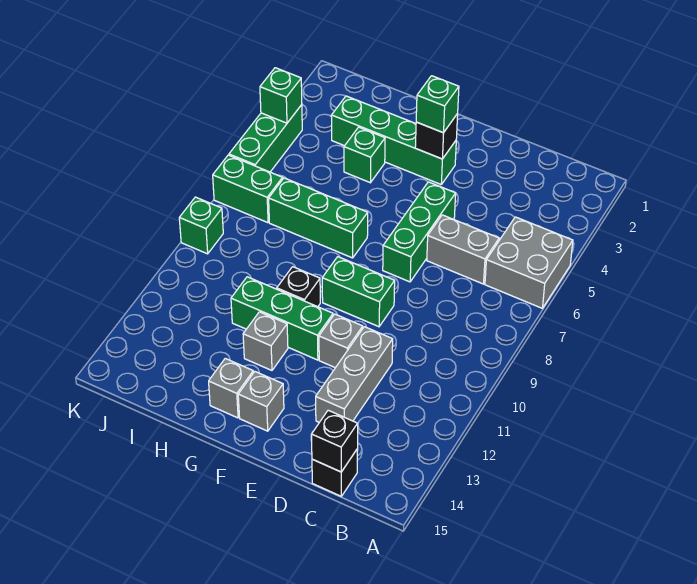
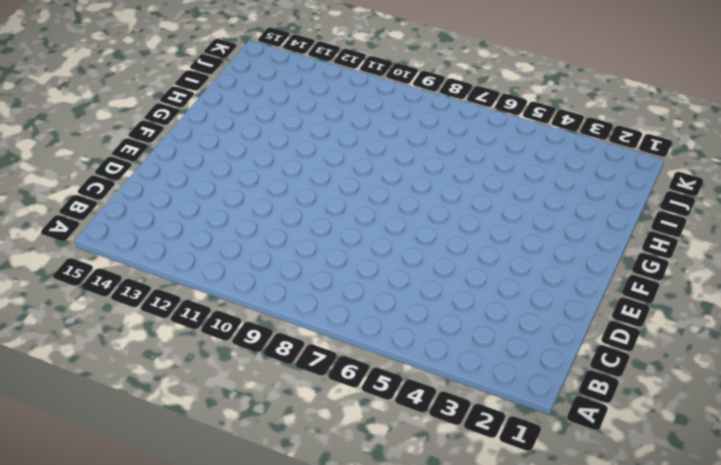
none -> grey 2x2 brick [485,217,573,308]
none -> grey 1x2 brick [427,215,499,284]
none -> black 1x1 brick [312,449,358,496]

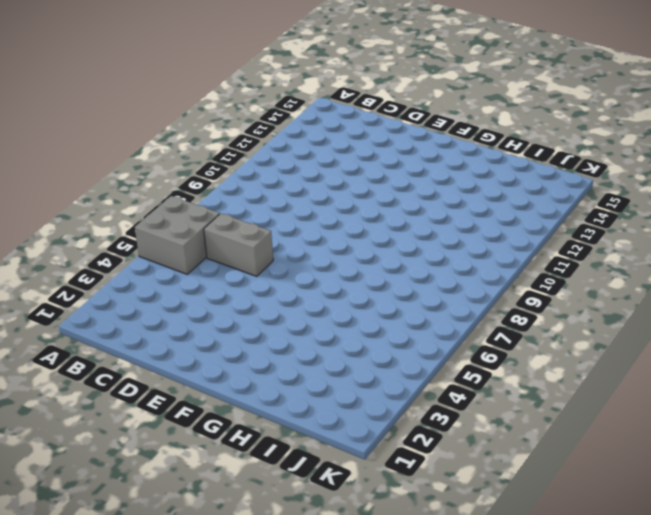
none -> black 1x1 brick [312,449,358,496]
none -> grey 1x3 brick [316,327,393,422]
none -> green 1x3 brick [383,182,456,282]

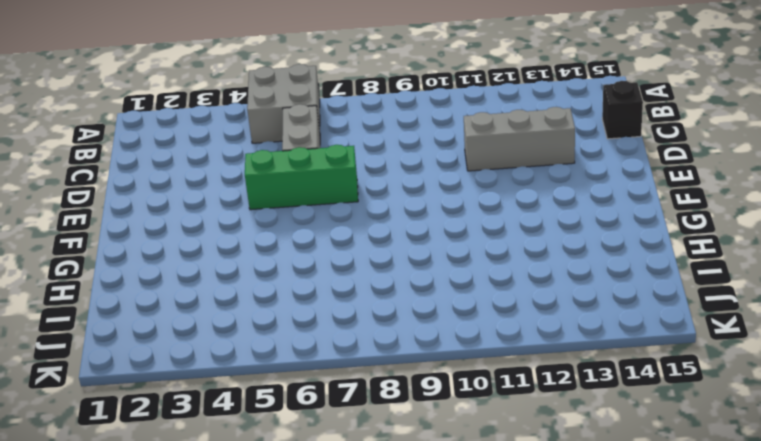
none -> green 1x2 brick [322,257,395,327]
none -> grey 1x1 brick [319,314,363,368]
none -> green 1x4 brick [331,96,456,184]

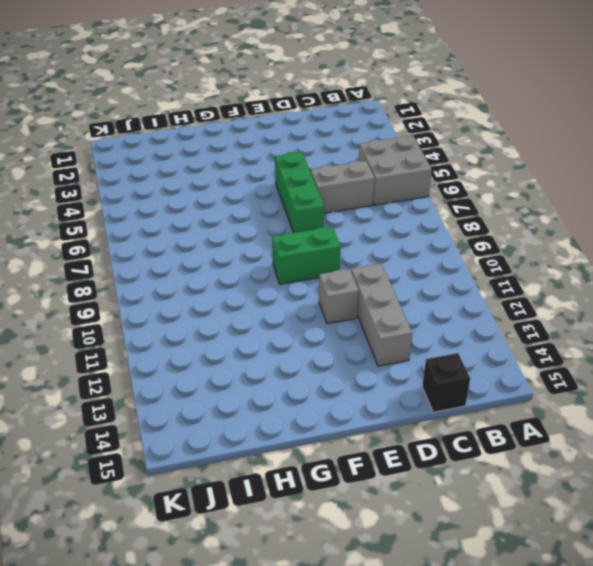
none -> green 1x4 brick [331,96,456,184]
none -> green 1x3 brick [231,277,333,360]
none -> grey 1x1 brick [238,372,284,431]

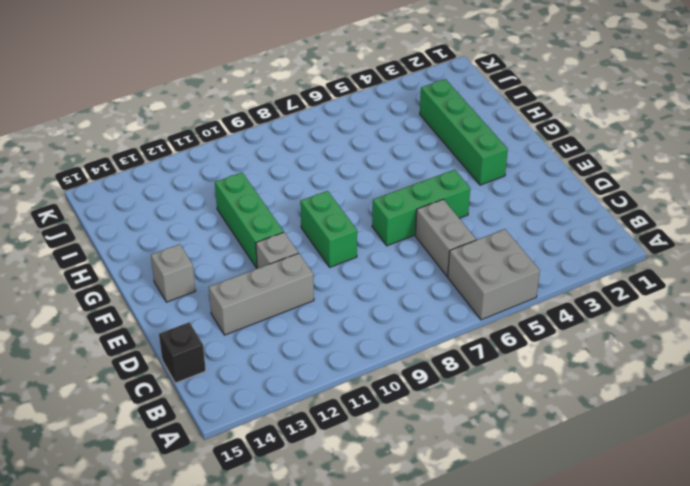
none -> green 1x3 brick [269,178,368,258]
none -> black 1x1 brick [277,267,320,307]
none -> grey 1x1 brick [243,312,288,370]

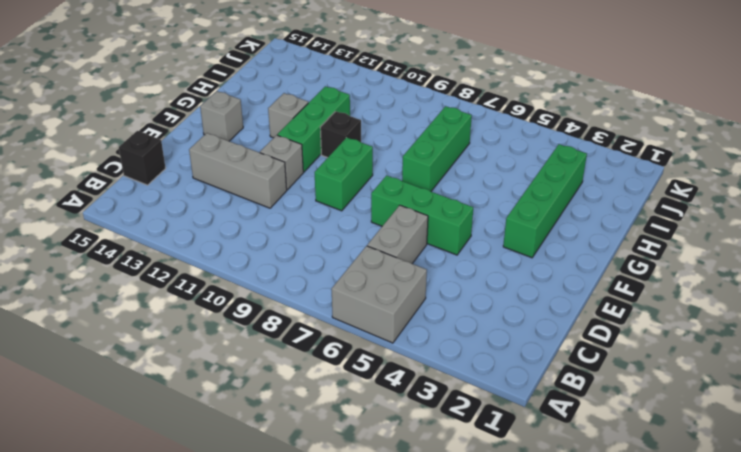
none -> grey 1x1 brick [209,358,253,418]
none -> green 1x1 brick [344,127,385,183]
none -> green 1x2 brick [213,155,283,223]

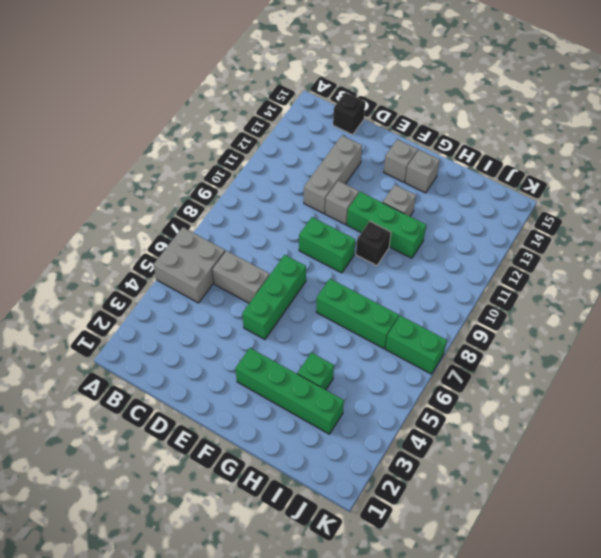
none -> green 1x3 brick [229,105,302,172]
none -> green 1x1 brick [179,197,223,254]
none -> black 1x1 brick [312,410,358,472]

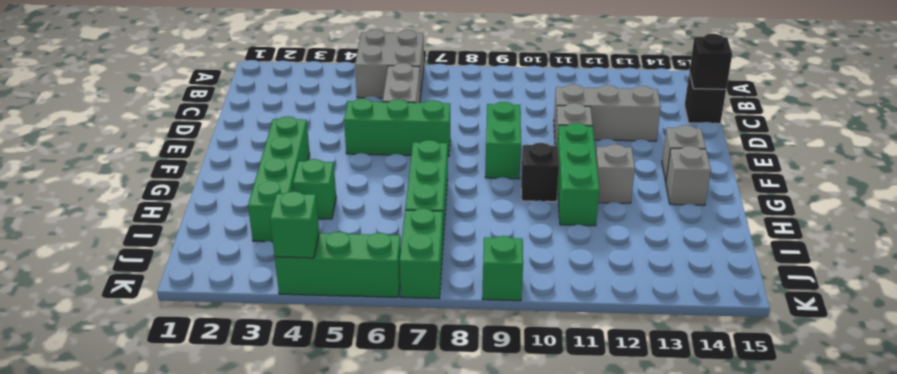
none -> black 1x1 brick [415,114,458,159]
none -> green 1x1 brick [416,76,459,133]

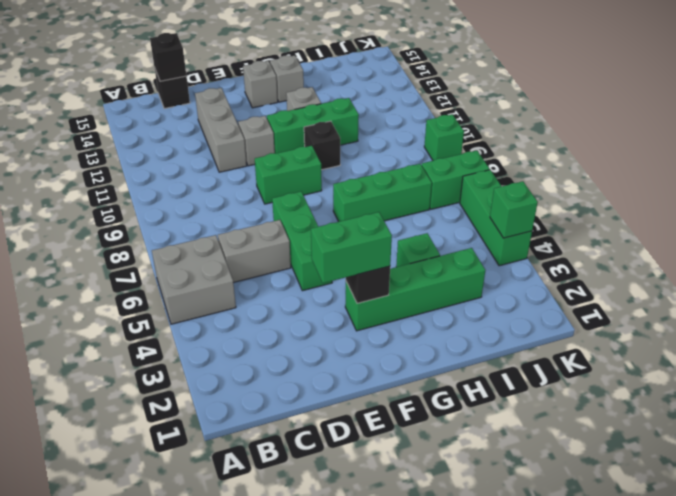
green 1x2 brick [311,212,392,283] -> green 1x1 brick [416,76,459,133]

